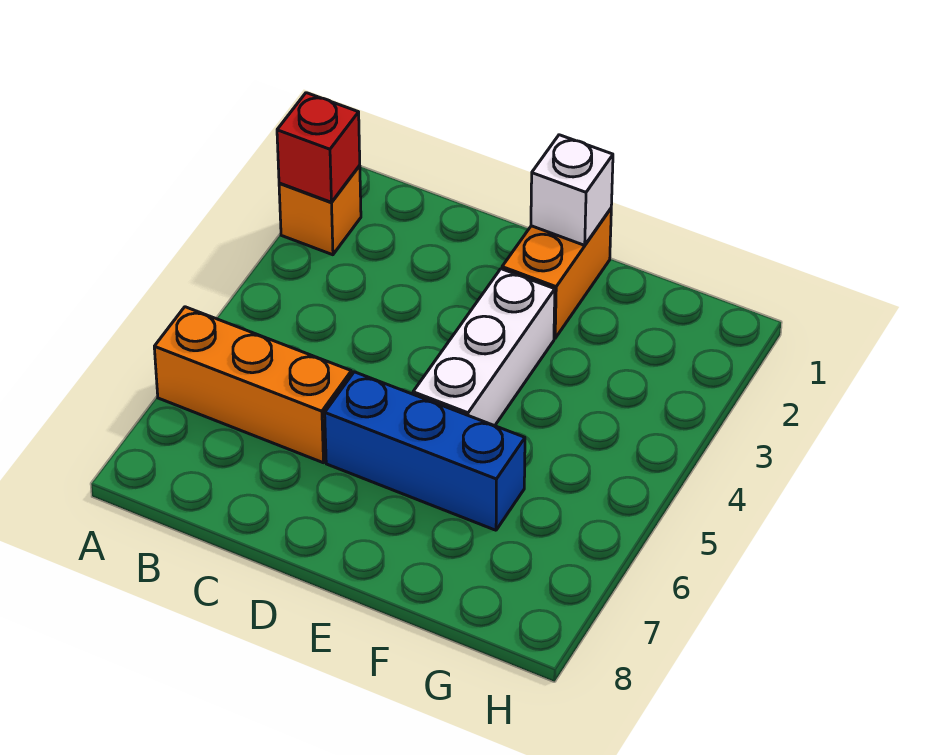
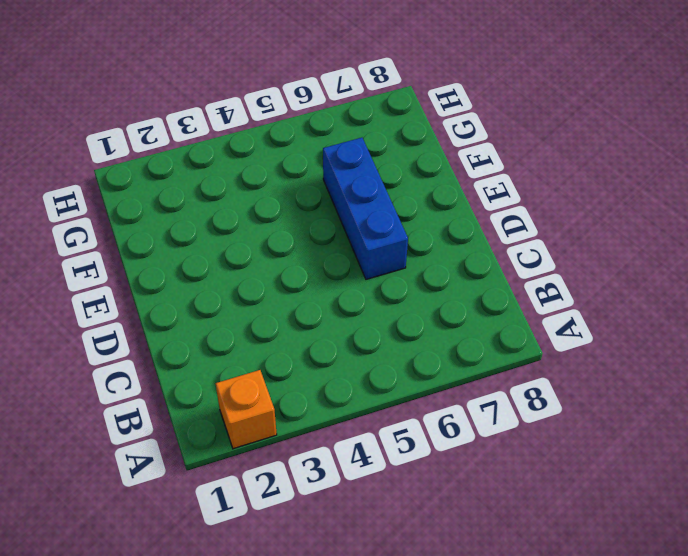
none -> orange 1x3 brick [154,307,352,463]
none -> orange 1x2 brick [502,209,611,338]

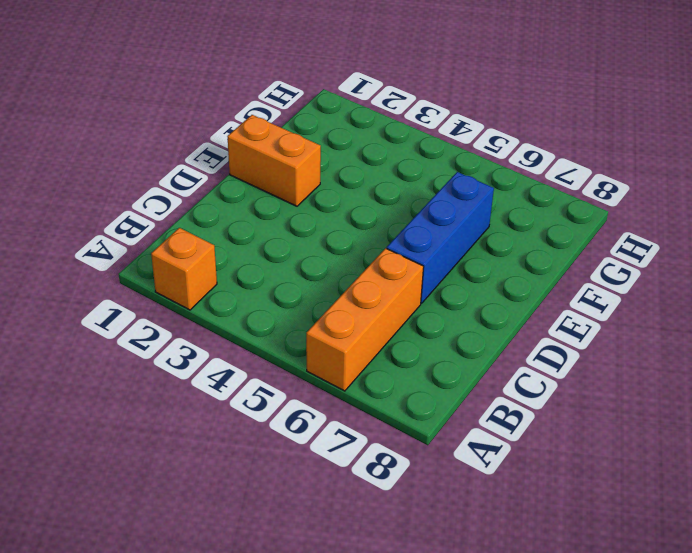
none -> white 1x3 brick [413,269,555,426]
none -> red 1x1 brick [277,93,360,202]

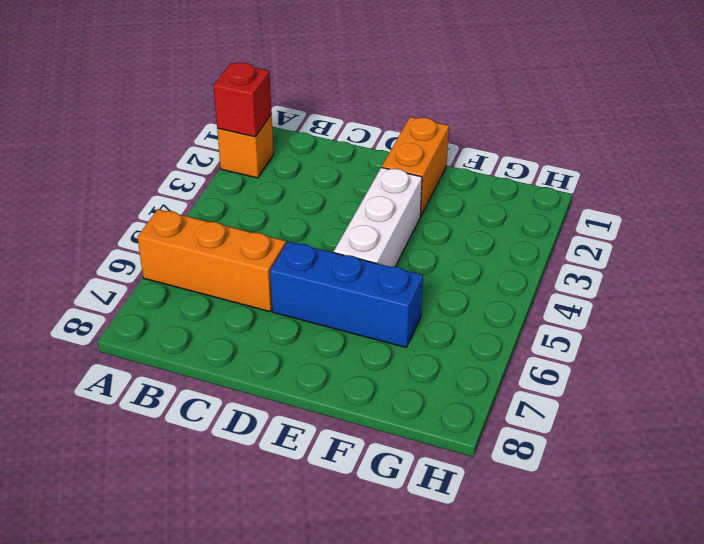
none -> white 1x1 brick [531,135,613,245]

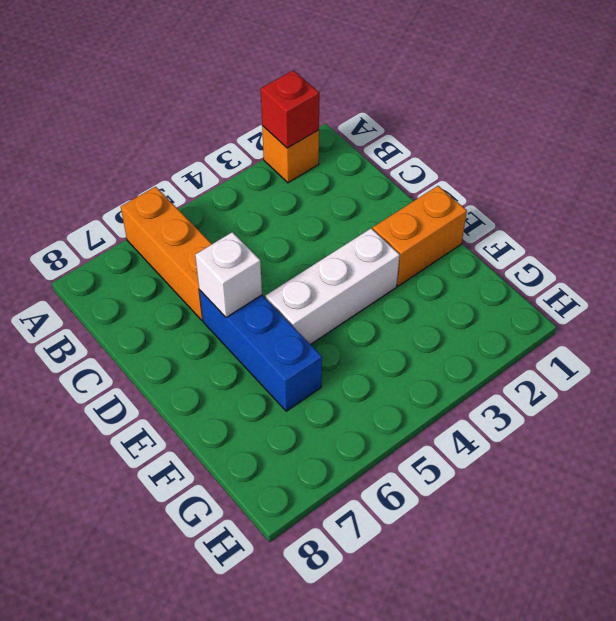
white 1x1 brick [195,232,262,317] -> white 1x1 brick moved to [531,135,613,245]

